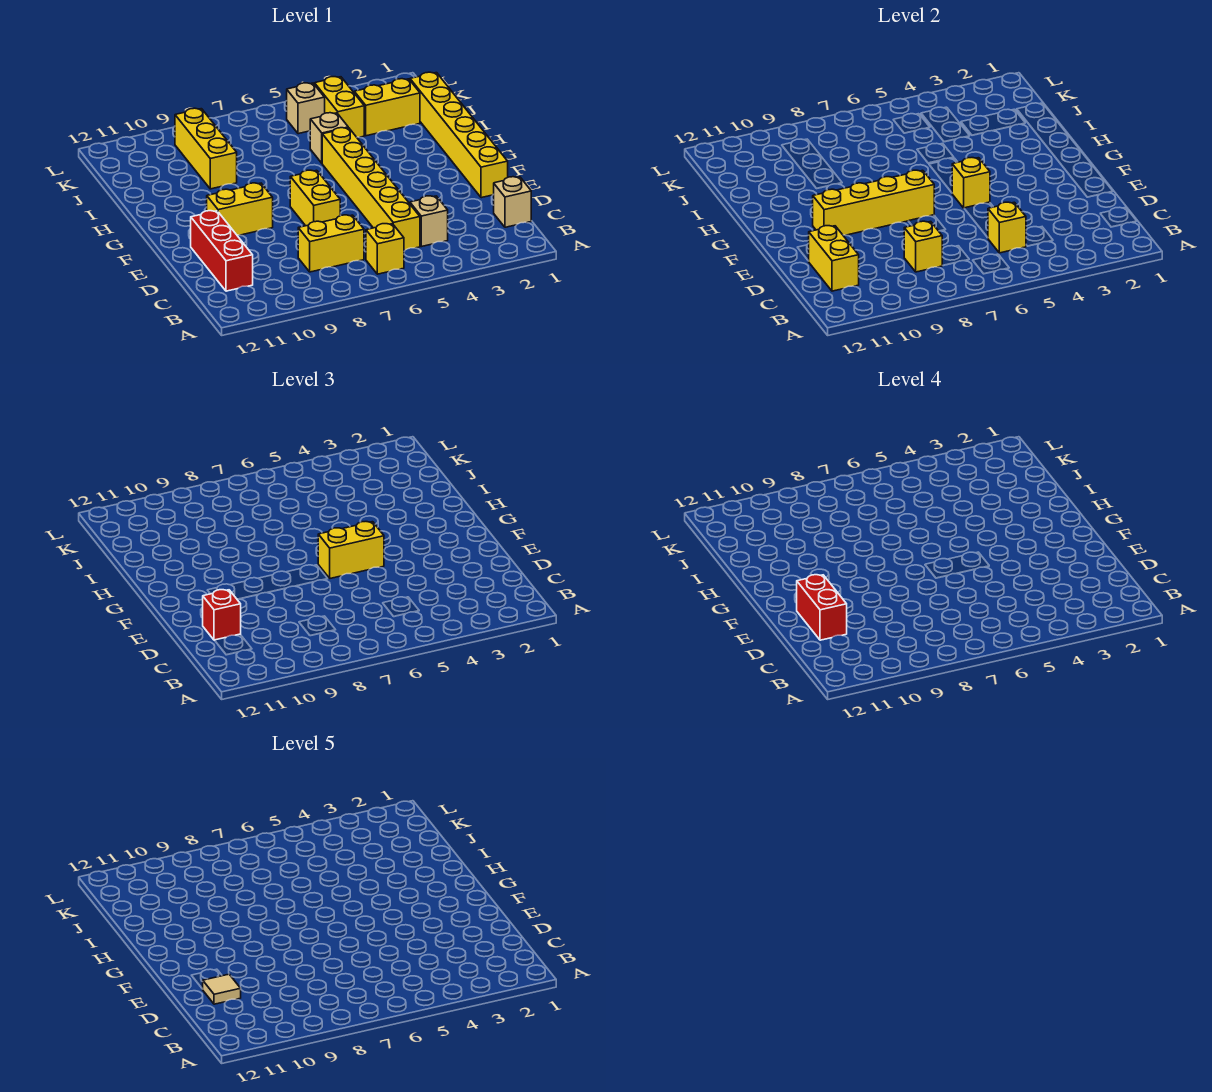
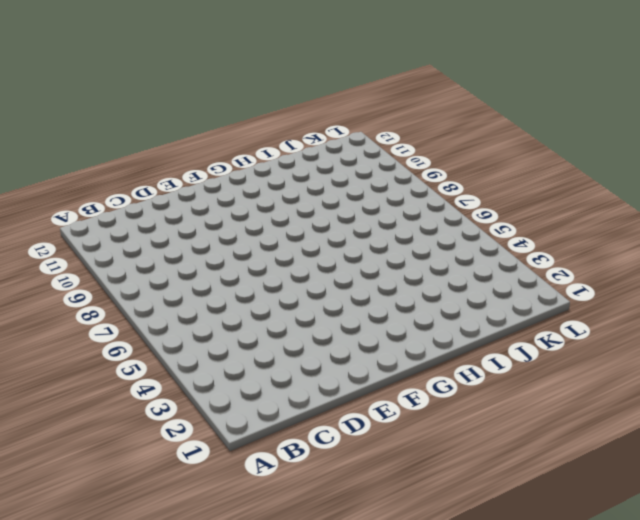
none -> yellow 1x1 brick [366,224,404,274]
none -> tan 1x1 brick [494,177,531,227]
none -> tan 1x1 brick [410,196,448,247]

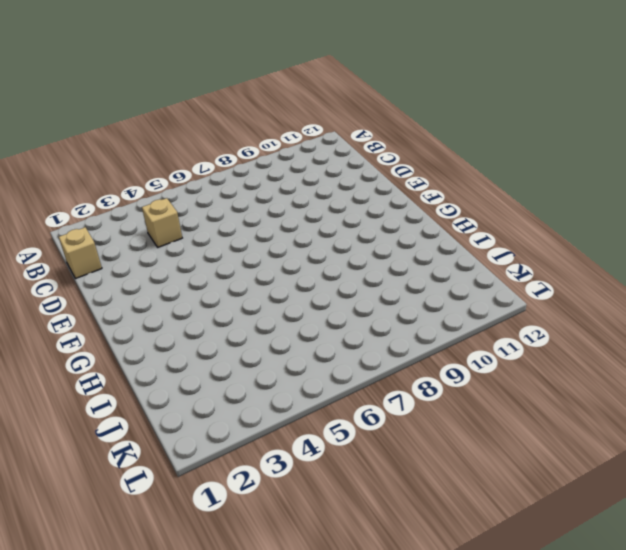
none -> yellow 1x1 brick [366,224,404,274]
none -> yellow 1x6 brick [322,128,420,250]
none -> yellow 1x2 brick [298,215,364,272]

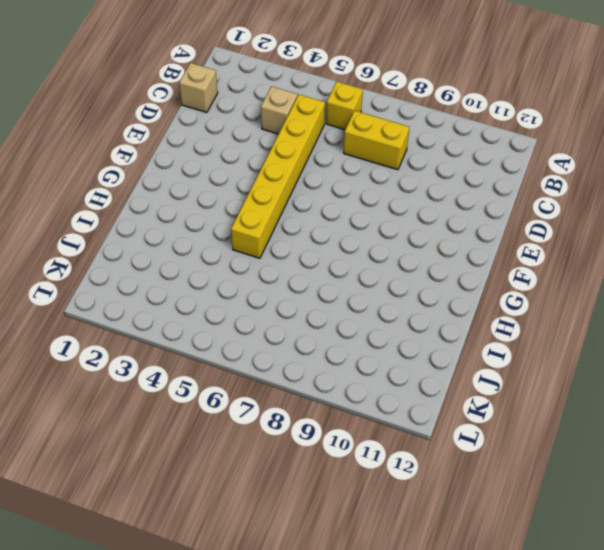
none -> red 1x3 brick [191,211,253,291]
none -> yellow 1x6 brick [410,72,508,198]
none -> yellow 1x2 brick [290,170,341,226]

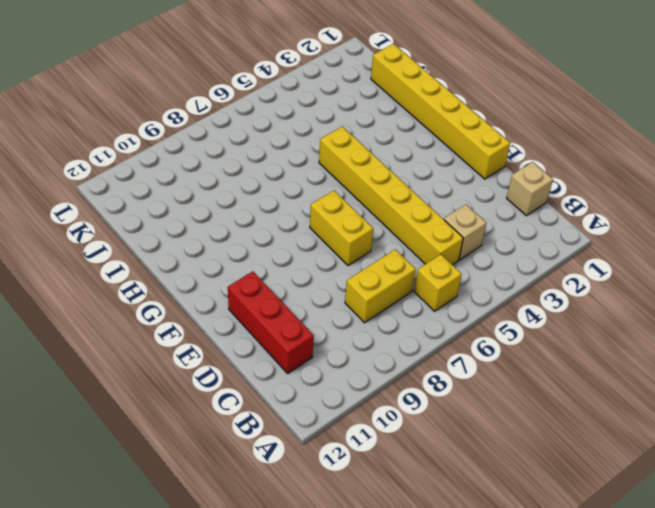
none -> yellow 1x2 brick [207,183,273,235]
none -> tan 1x1 brick [310,113,348,163]
none -> yellow 1x3 brick [175,108,237,189]

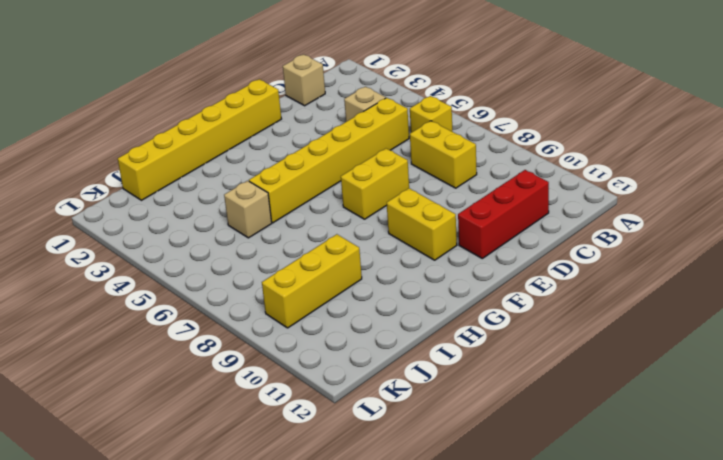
none -> yellow 1x2 brick [354,79,420,136]
none -> yellow 1x2 brick [315,77,364,137]
none -> tan 1x1 brick [287,83,325,134]

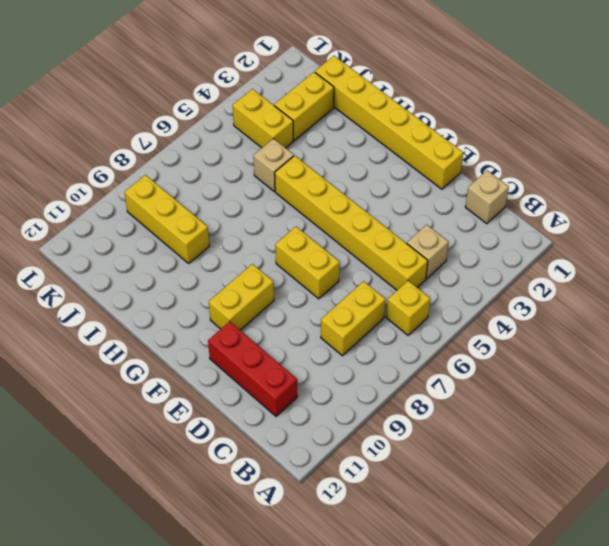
none -> tan 1x1 brick [287,83,325,134]
none -> yellow 1x1 brick [988,202,1026,253]
none -> yellow 1x1 brick [904,221,942,272]

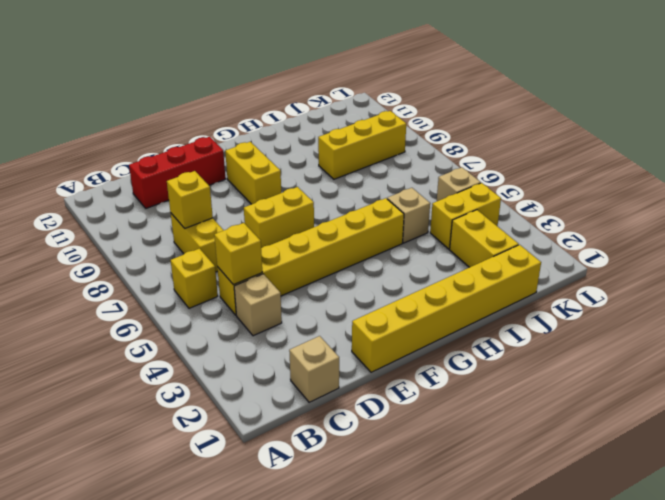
none -> yellow 1x2 brick [809,226,859,291]
none -> yellow 1x1 brick [952,158,990,208]
none -> yellow 1x4 brick [813,170,934,235]

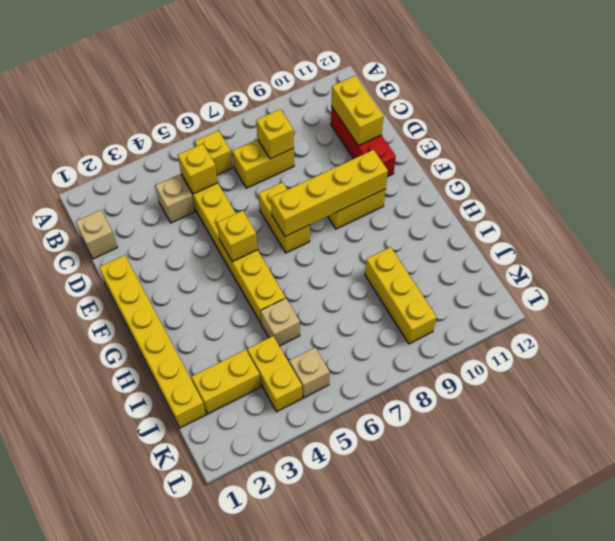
none -> red 1x1 brick [203,590,241,640]
none -> yellow 1x2 brick [318,522,384,578]
none -> red 1x2 brick [797,575,847,640]

